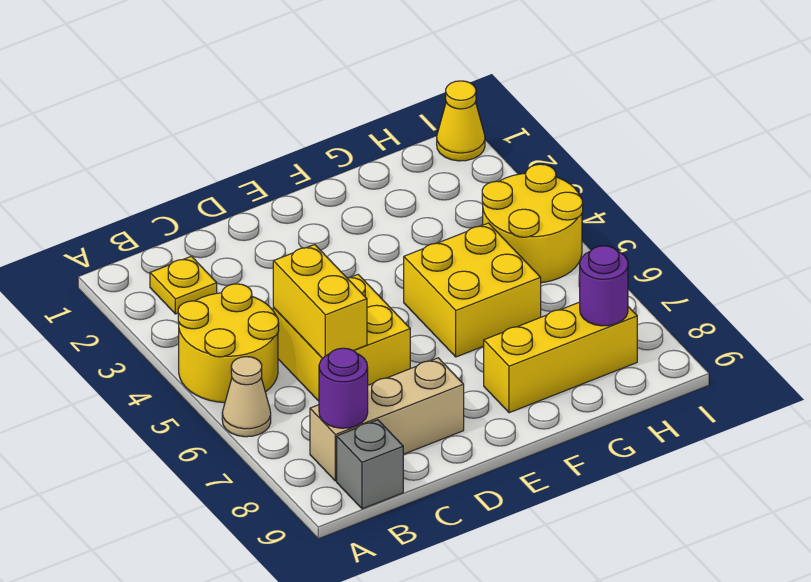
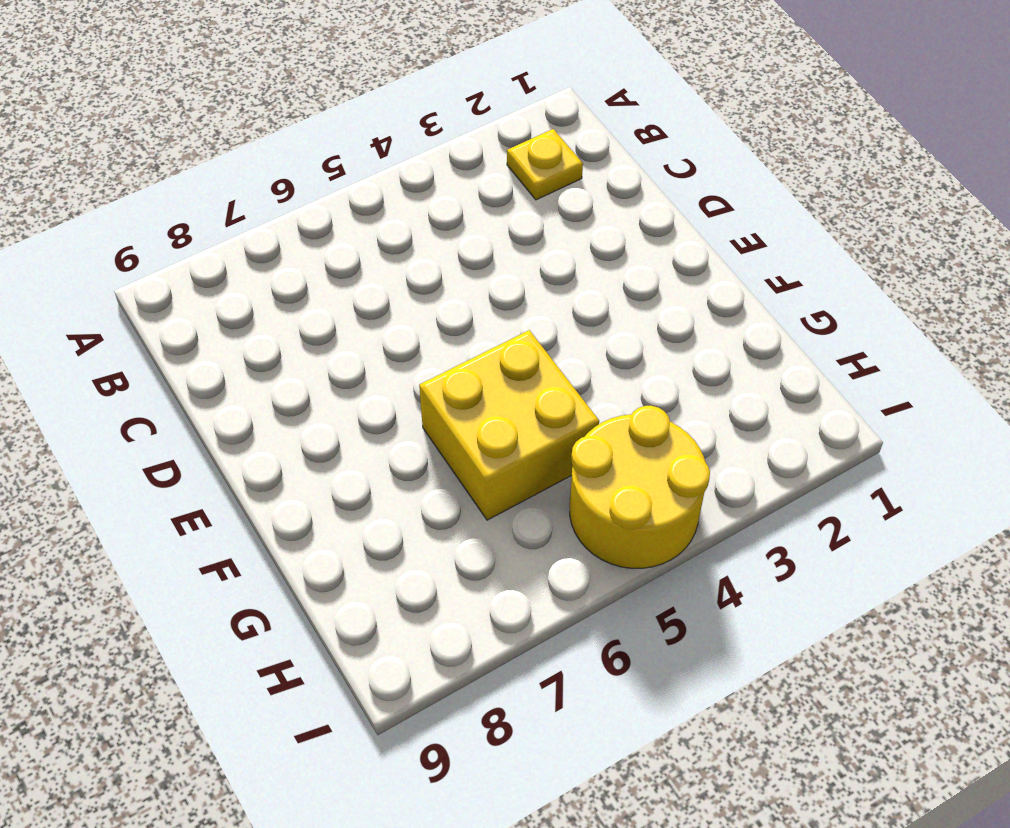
none -> yellow 2x2 round brick [178,284,279,403]
none -> tan 1x1 cone [222,357,271,437]
none -> tan 1x3 brick [310,358,464,481]

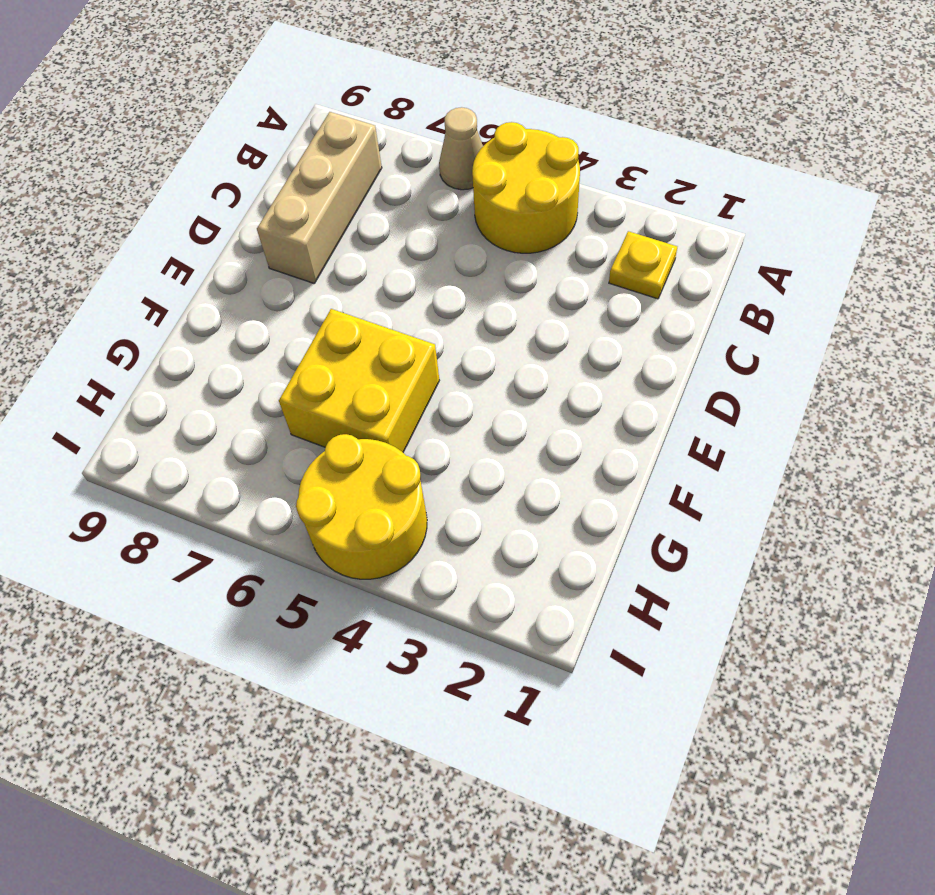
none -> grey 1x1 brick [337,420,403,509]
none -> yellow 2x2 brick [273,275,410,401]
none -> yellow 1x3 brick [484,302,637,413]

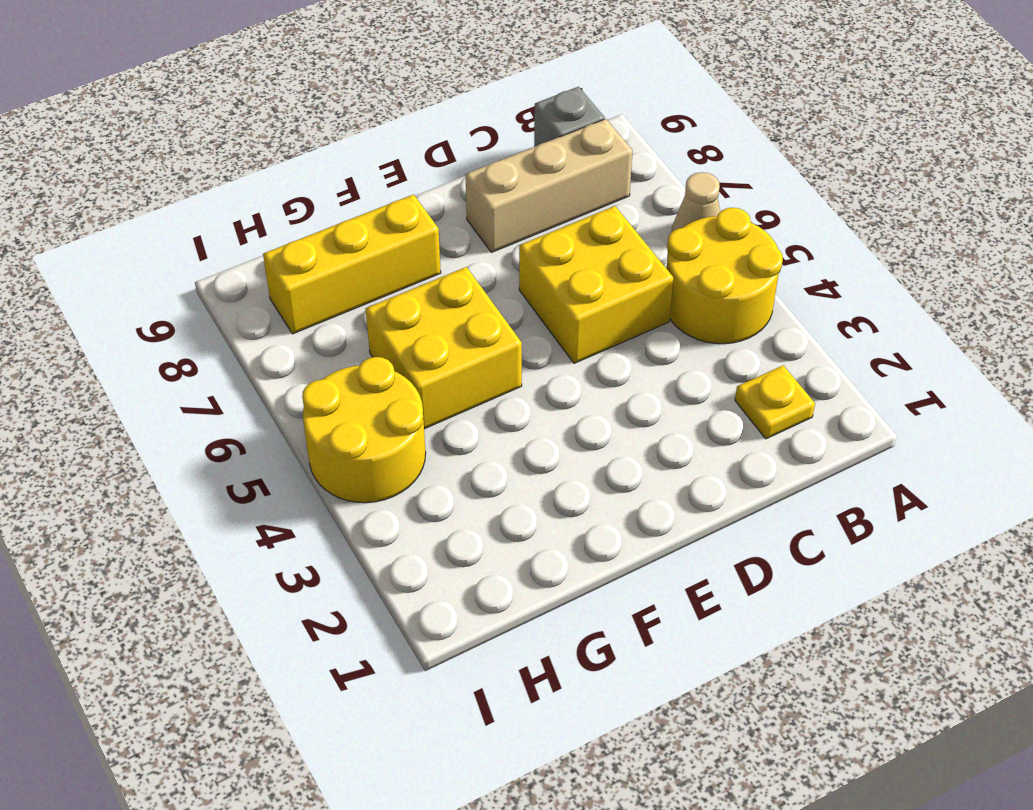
none -> yellow 1x1 cone [437,81,485,161]
none -> purple 1x1 round brick [319,348,368,428]
none -> yellow 1x2 brick [273,245,367,358]

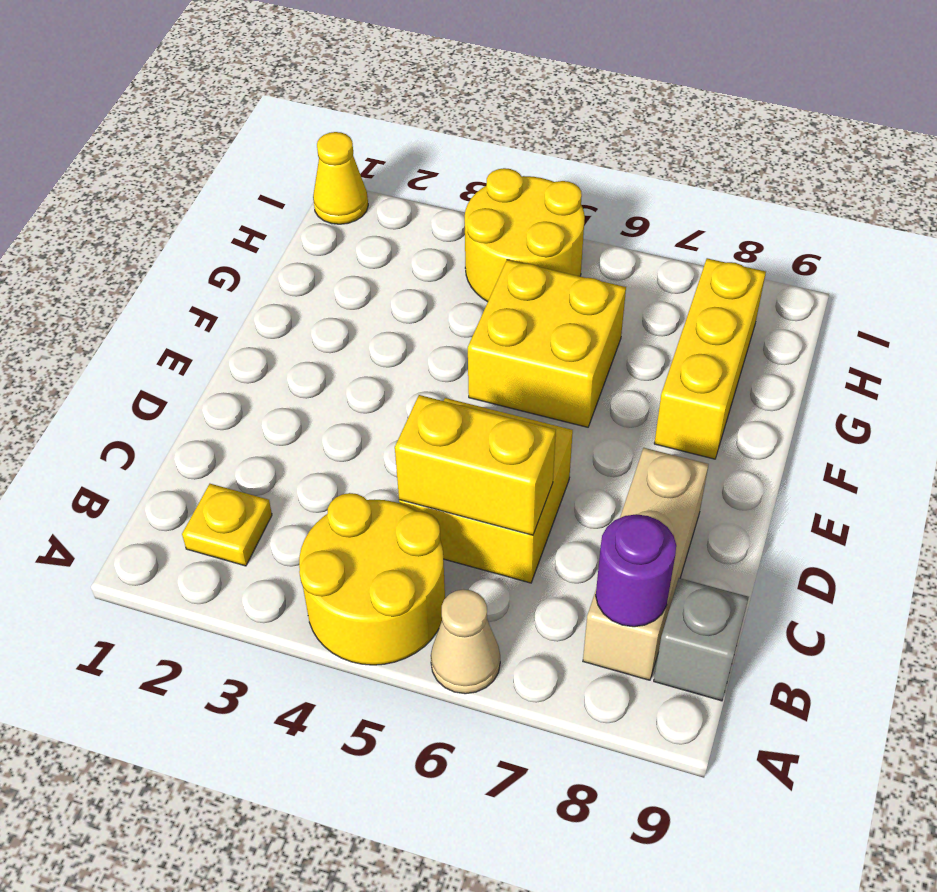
none -> purple 1x1 round brick [580,246,628,326]

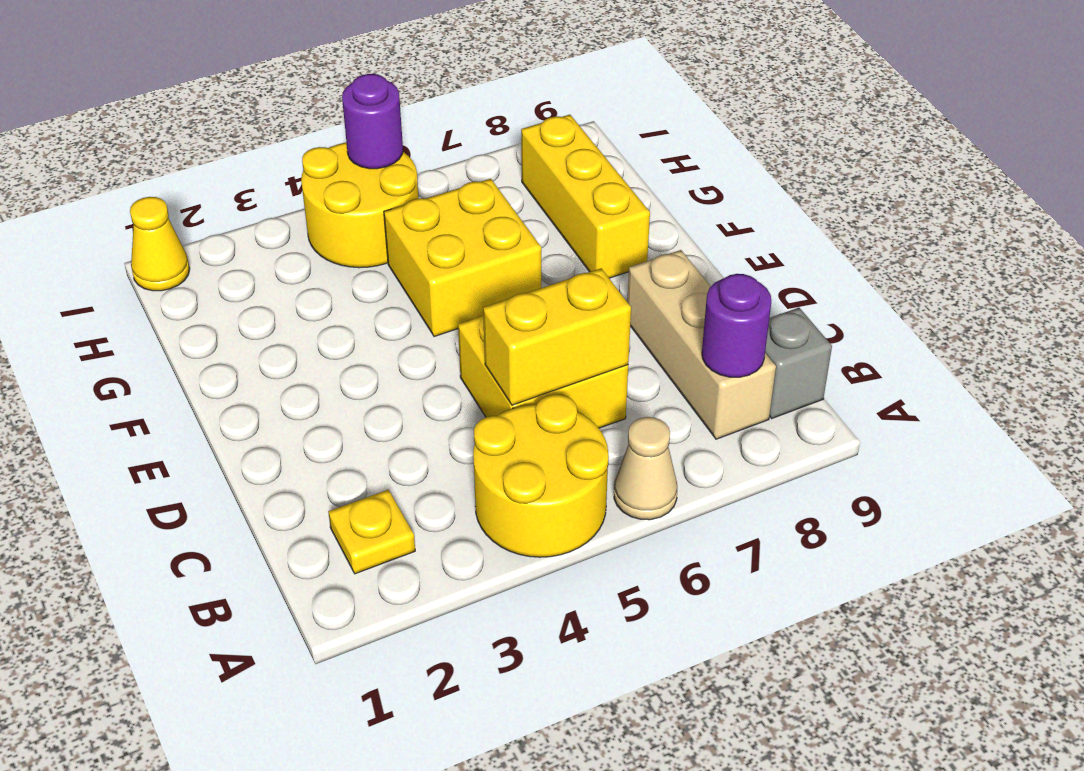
purple 1x1 round brick [342,74,403,169] -> purple 1x1 round brick moved to [580,246,628,326]

